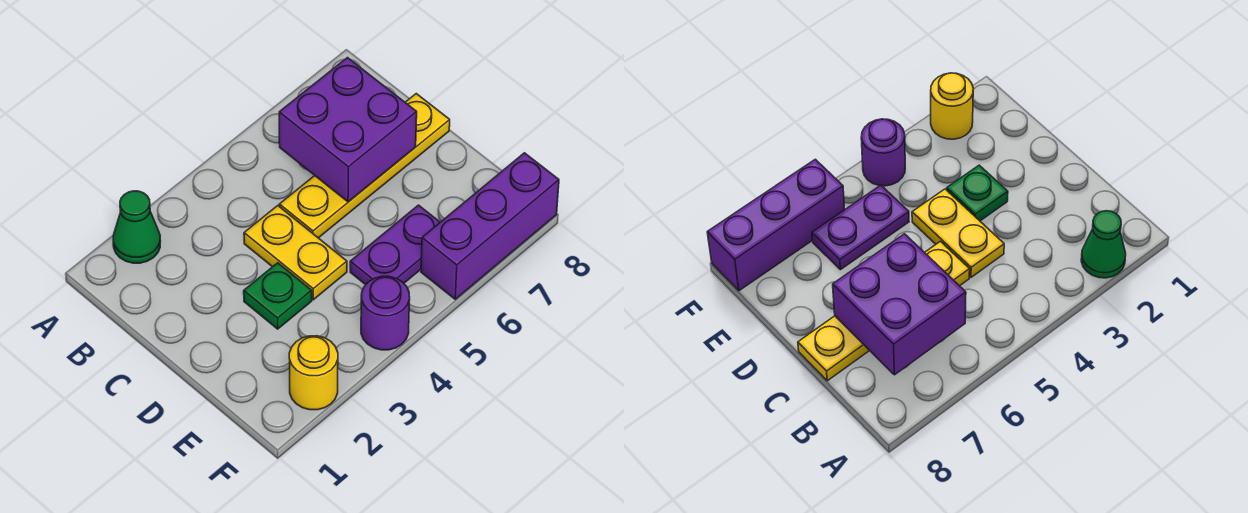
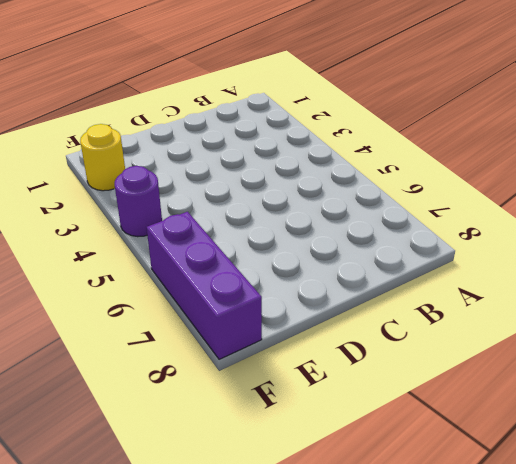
none -> green 1x1 cone [113,191,161,263]
none -> yellow 1x2 plate [244,206,347,300]

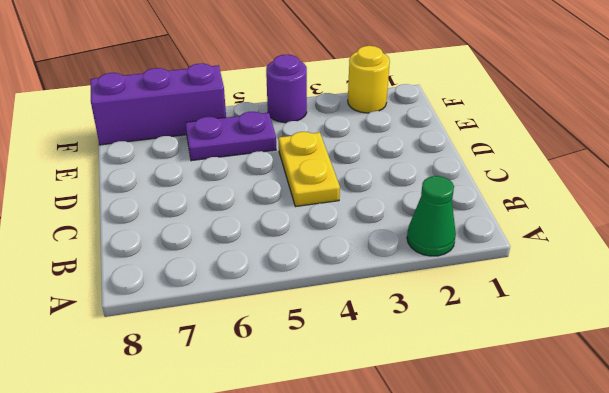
none -> yellow 1x4 plate [279,94,450,238]
none -> green 1x1 plate [244,263,312,329]

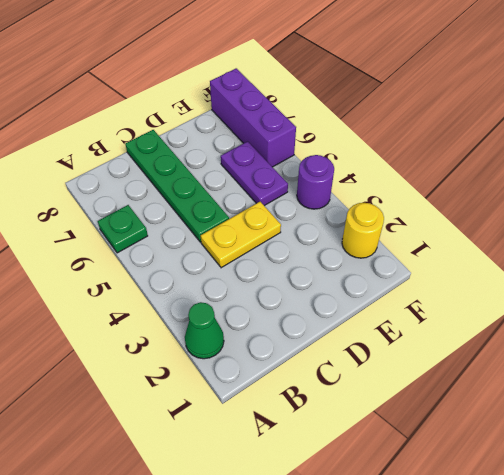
green 1x1 plate [98,205,148,253] -> green 1x1 plate moved to [244,263,312,329]
green 1x4 plate [125,130,229,242] -> yellow 1x4 plate [279,94,450,238]
none -> purple 2x2 brick [279,58,417,202]

